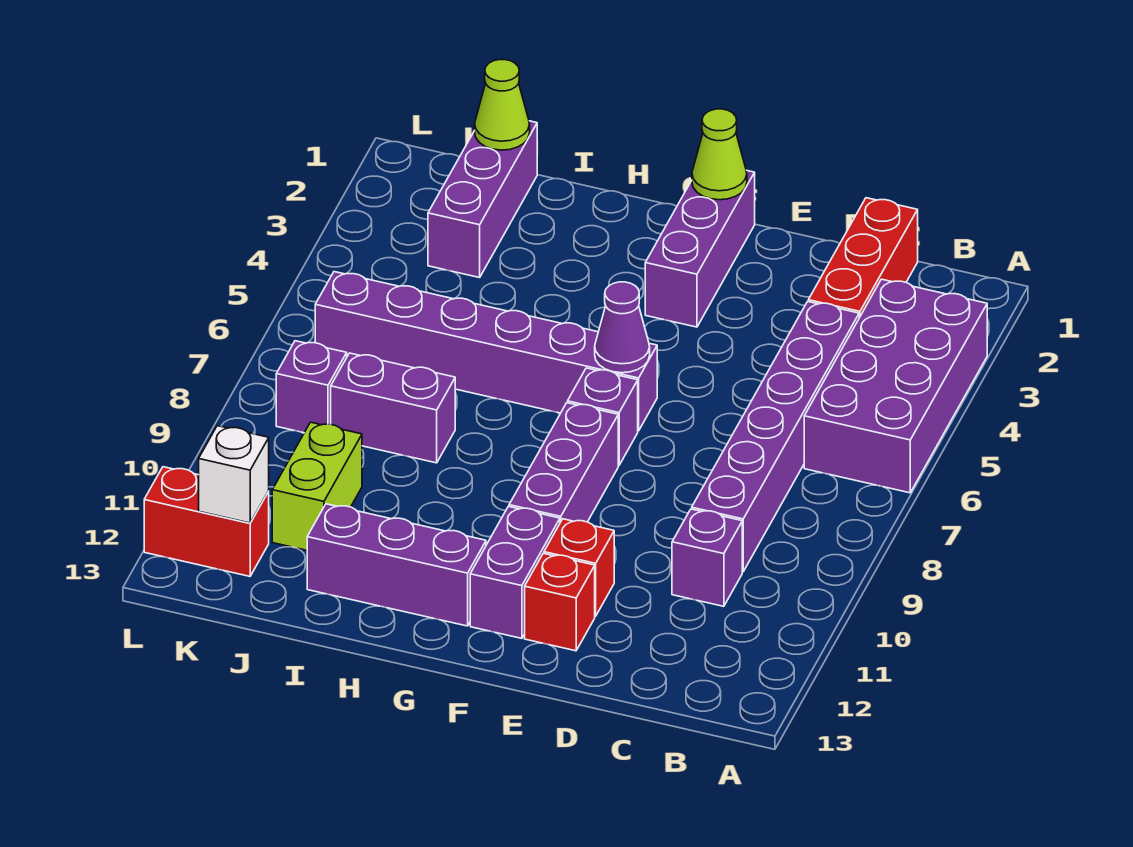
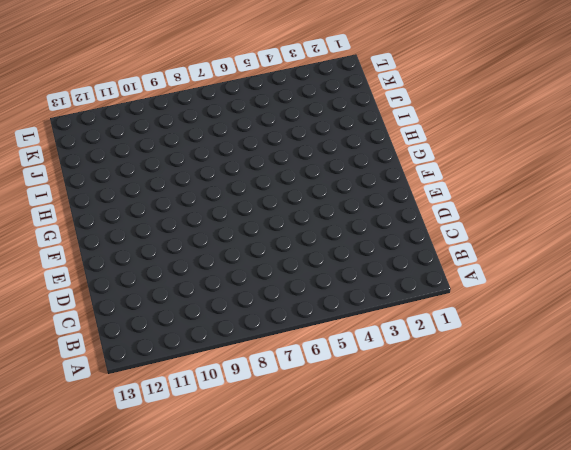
none -> purple 2x4 brick [804,279,987,493]
none -> red 1x3 brick [808,198,918,318]
none -> purple 1x6 brick [692,302,859,572]

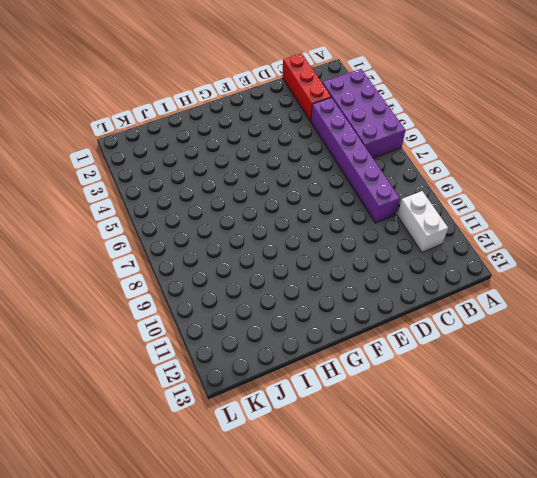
white 1x2 brick [397,191,448,252] -> none
none -> purple 1x1 brick [672,509,742,606]
none -> red 1x1 brick [544,519,614,616]
none -> red 1x1 brick [525,553,595,651]

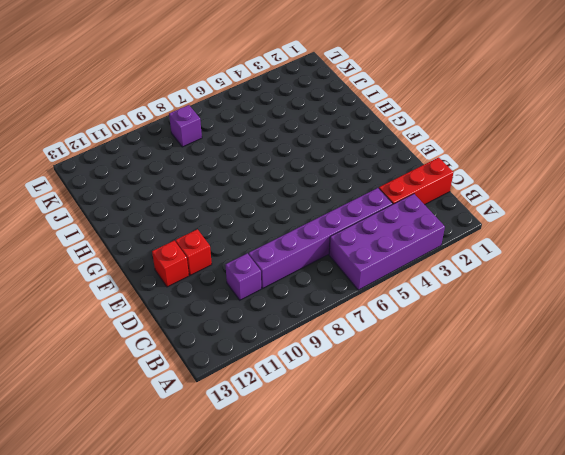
none -> purple 1x3 brick [645,170,755,327]
none -> purple 1x6 brick [315,272,657,431]
none -> purple 1x1 brick [568,368,638,465]

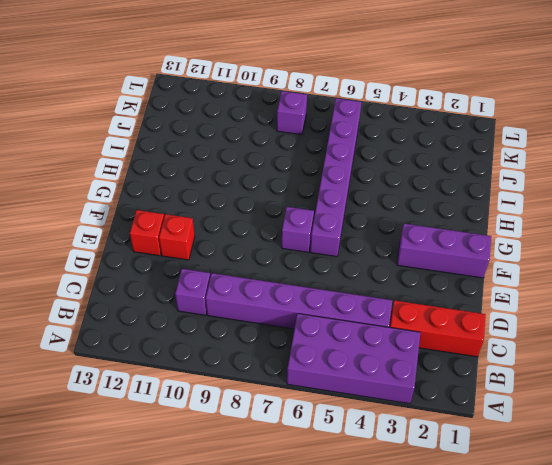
none -> purple 1x3 brick [509,403,618,522]
none -> purple 1x2 brick [470,506,560,638]
none -> purple 1x3 brick [307,504,486,626]

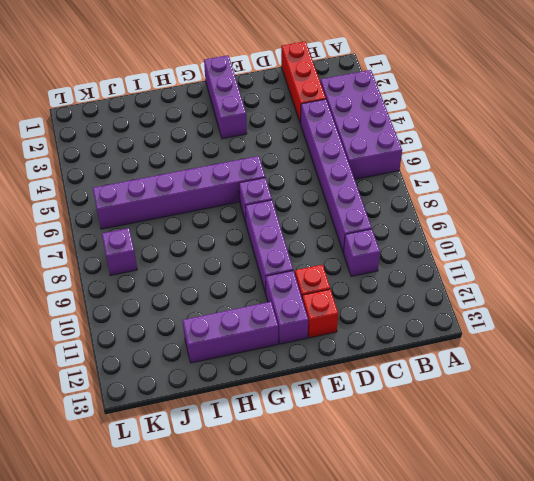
none -> purple 1x2 brick [331,353,455,463]
none -> purple 1x3 brick [428,121,537,278]
none -> lime 1x2 brick [272,422,362,550]

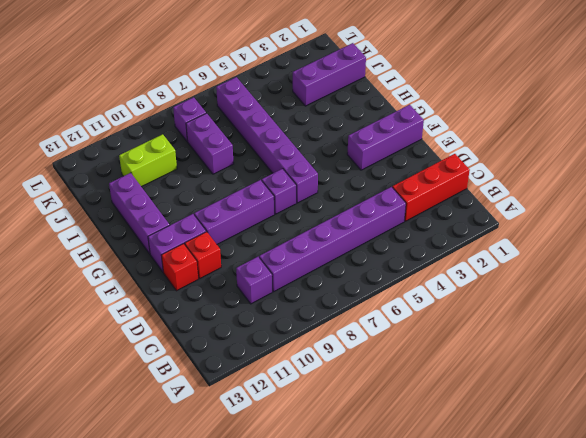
none -> purple 2x4 brick [804,279,987,493]
none -> red 1x2 brick [144,467,269,576]
none -> lime 1x1 cone [692,109,747,200]

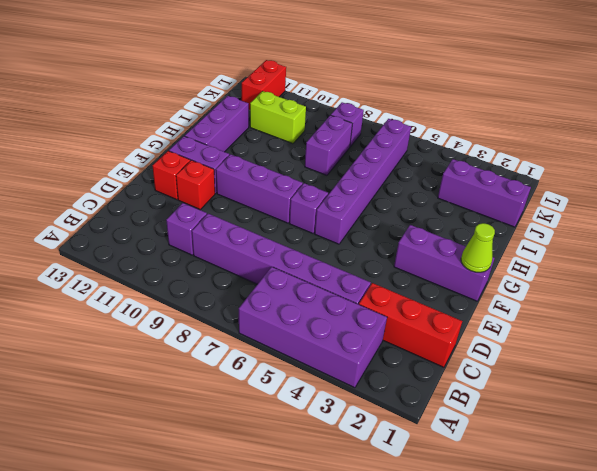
none -> purple 1x1 cone [595,282,650,373]
none -> lime 1x1 cone [475,60,530,150]
none -> white 1x1 brick [199,426,269,523]

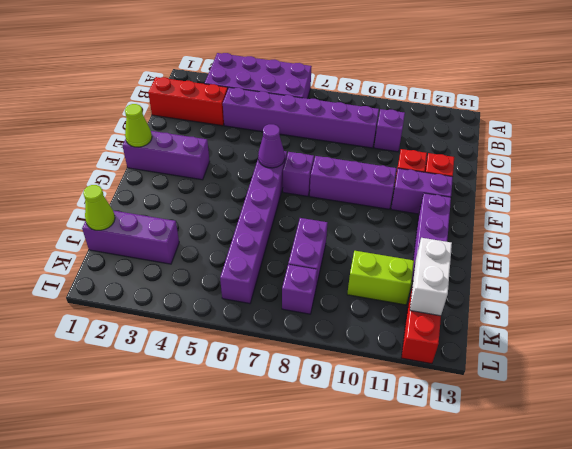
white 1x2 brick [410,238,452,316] -> white 1x1 brick [199,426,269,523]

